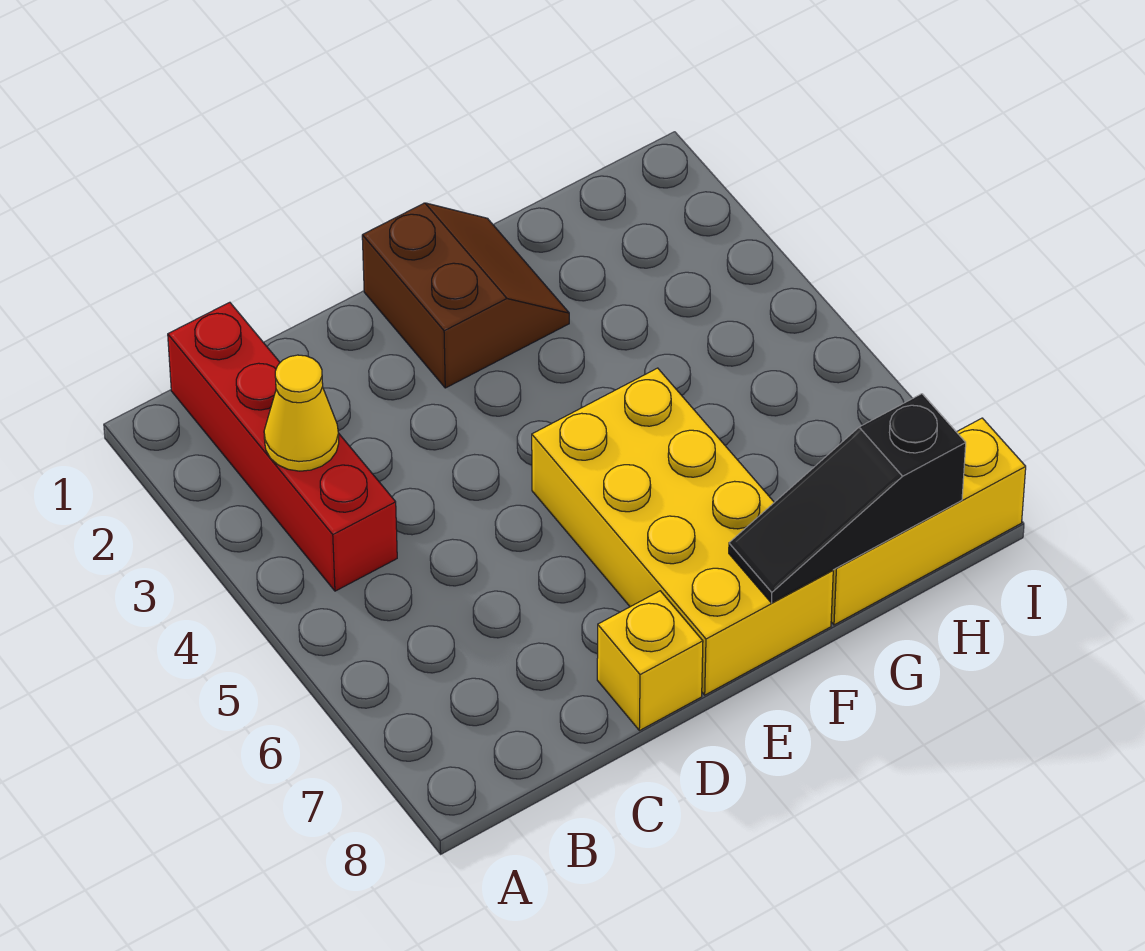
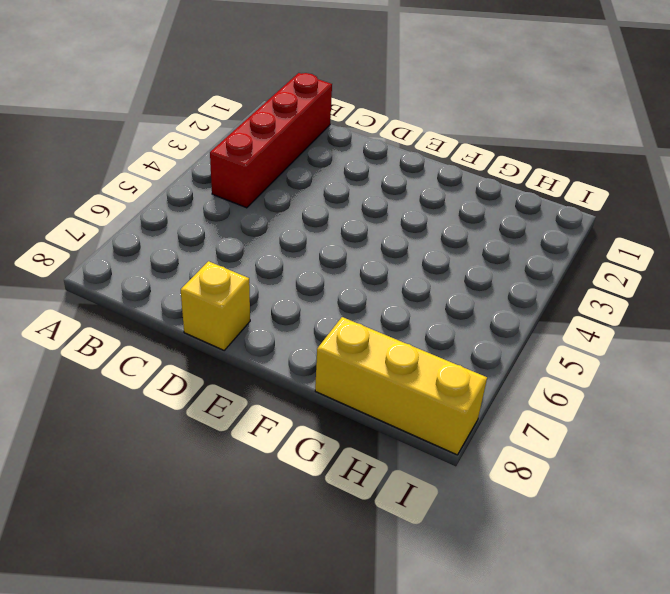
none -> brown 2x2 slope [362,203,569,388]
none -> yellow 2x4 brick [532,368,833,695]

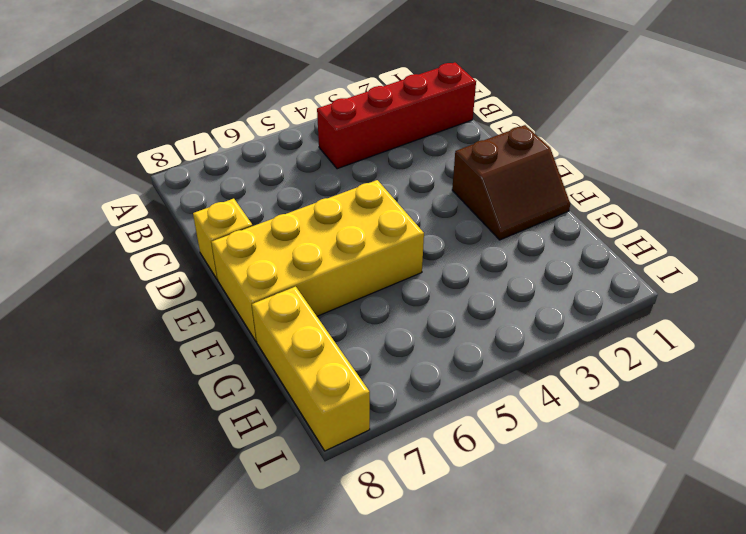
none -> yellow 1x1 cone [264,355,339,471]
none -> black 1x3 slope [729,394,966,603]

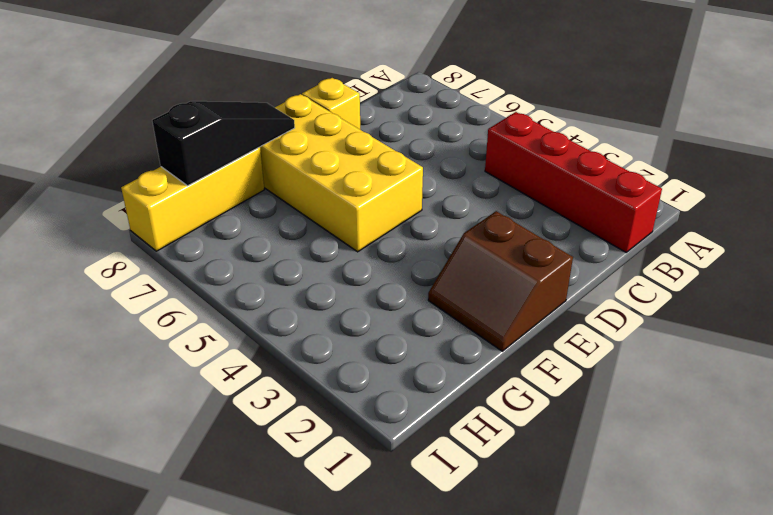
none -> yellow 1x1 cone [264,355,339,471]

